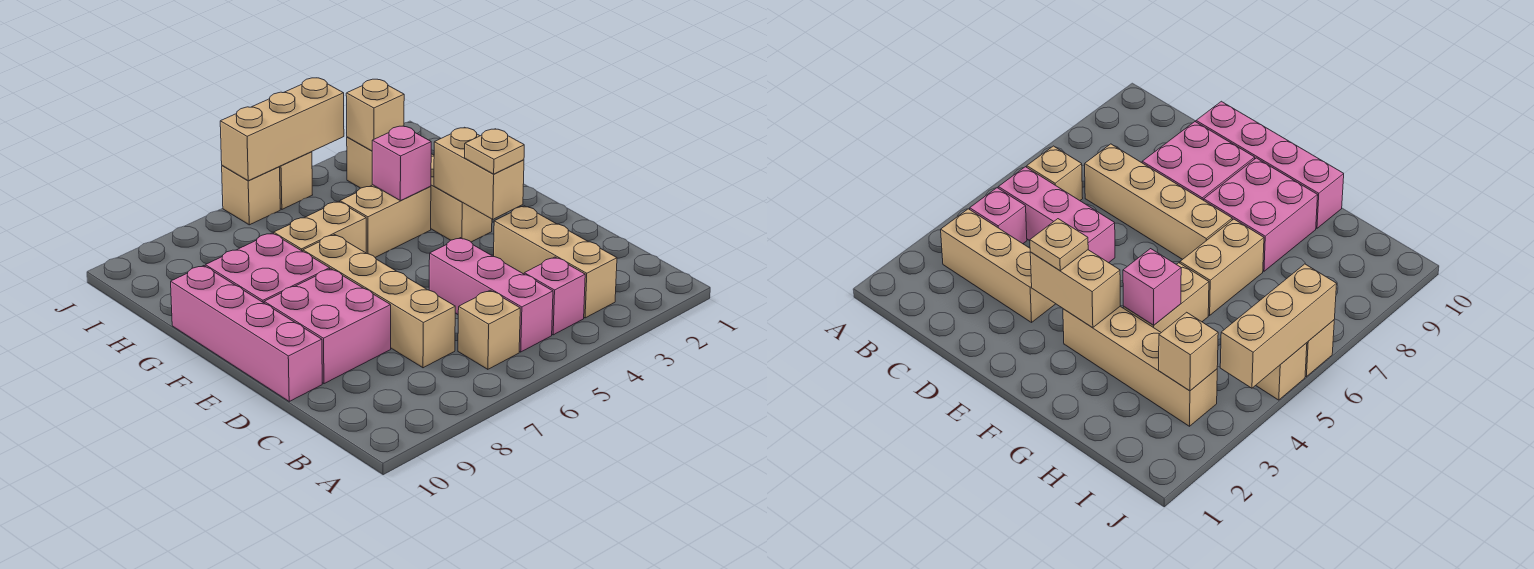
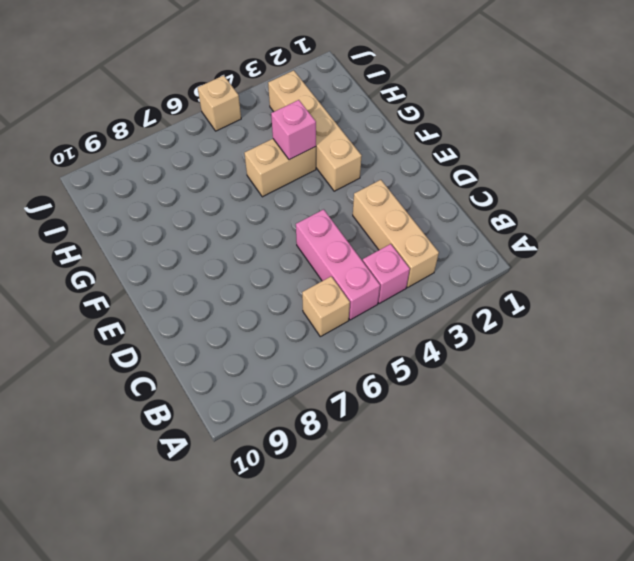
none -> tan 1x4 brick [303,235,455,368]
none -> pink 2x2 brick [264,269,391,384]
none -> pink 1x4 brick [171,266,322,401]

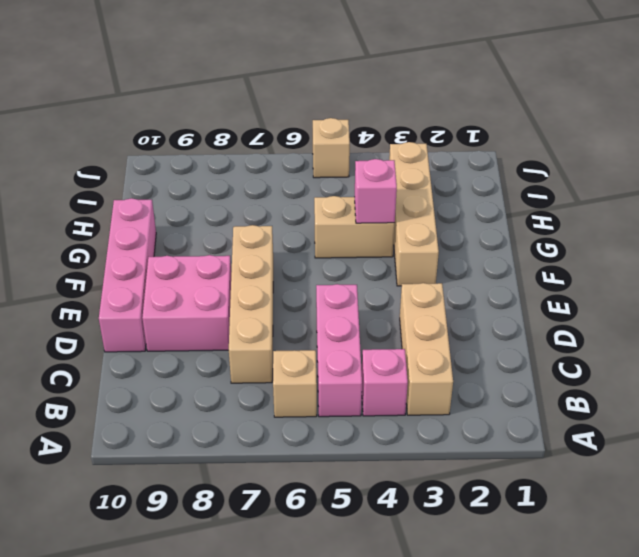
none -> pink 2x2 brick [205,233,330,303]
none -> tan 1x2 brick [274,201,366,253]
none -> tan 1x1 brick [222,166,280,225]

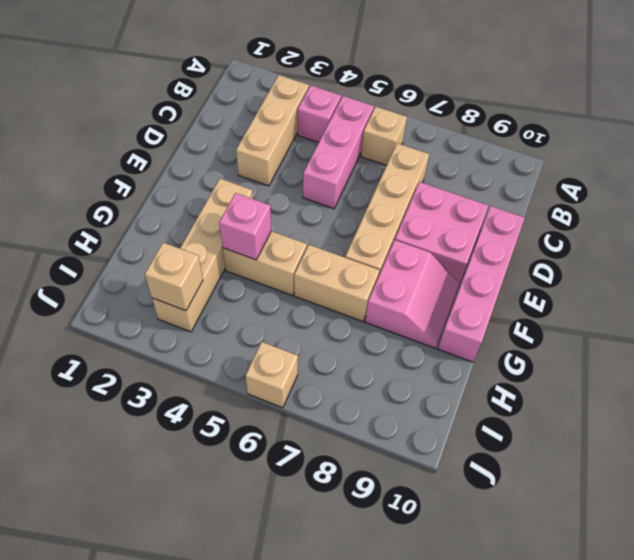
pink 2x2 slope [365,240,460,348] -> pink 2x2 brick [205,233,330,303]
none -> tan 1x1 brick [280,152,312,209]
none -> tan 1x2 brick [434,127,524,219]
none -> tan 1x3 brick [220,78,344,181]

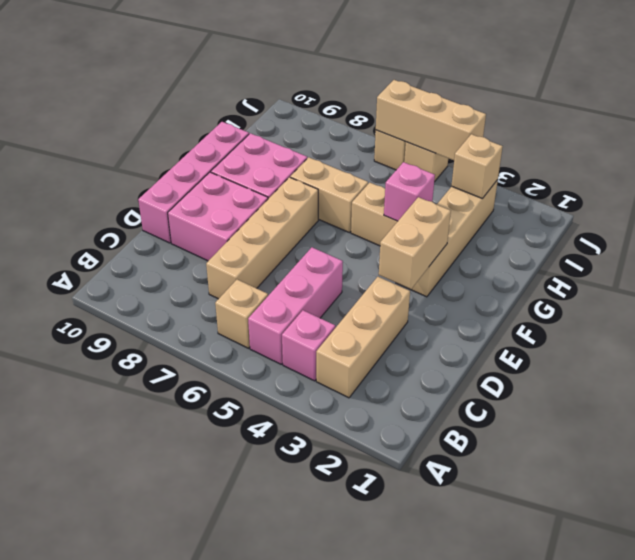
none -> tan 1x1 plate [465,129,524,174]

